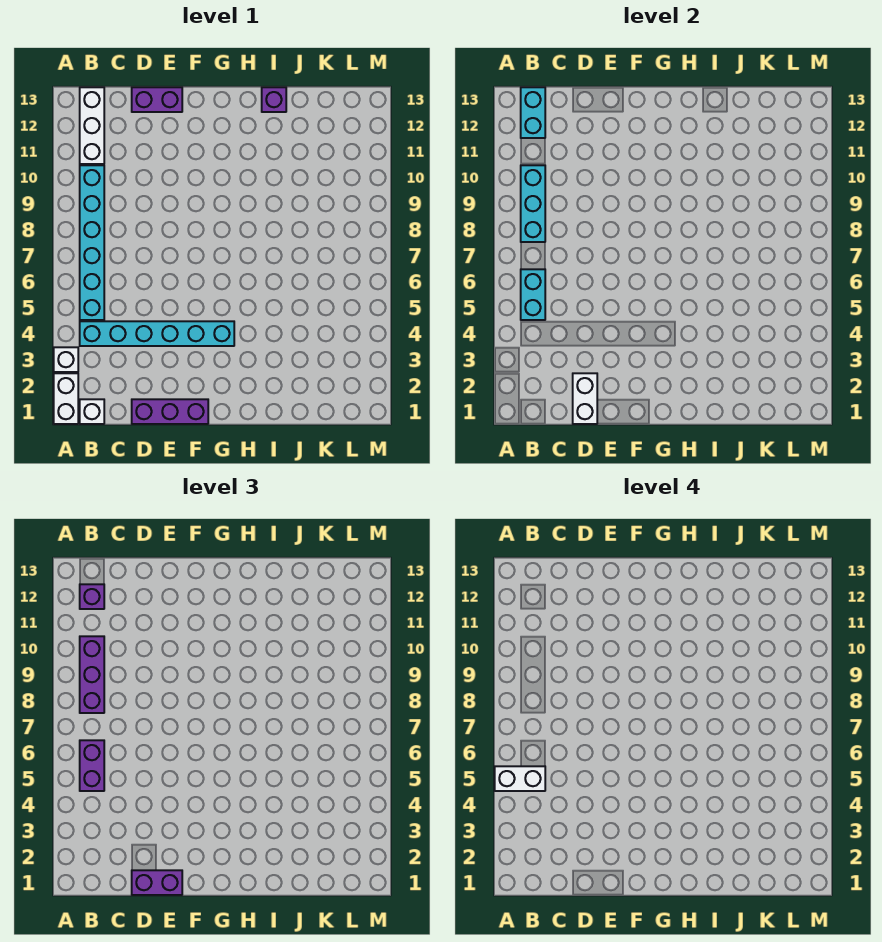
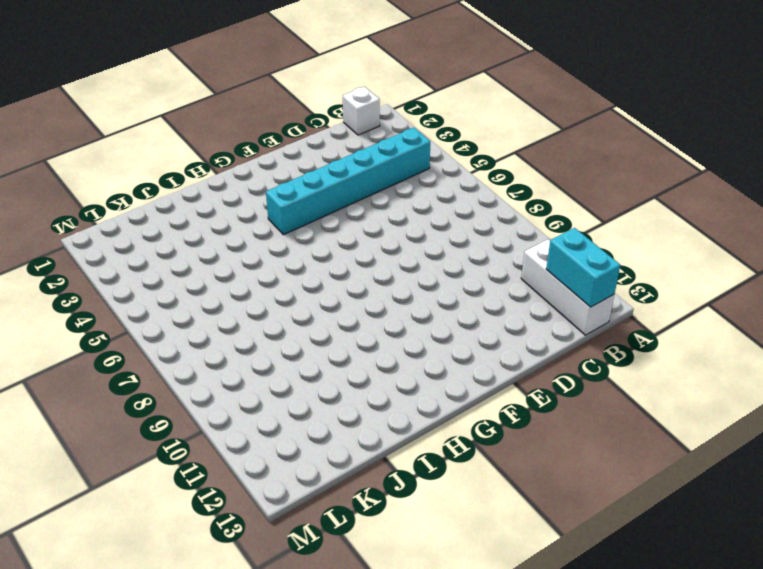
none -> white 1x2 brick [54,373,78,424]
none -> white 1x1 brick [54,347,78,372]
none -> cyan 1x6 brick [80,165,104,320]

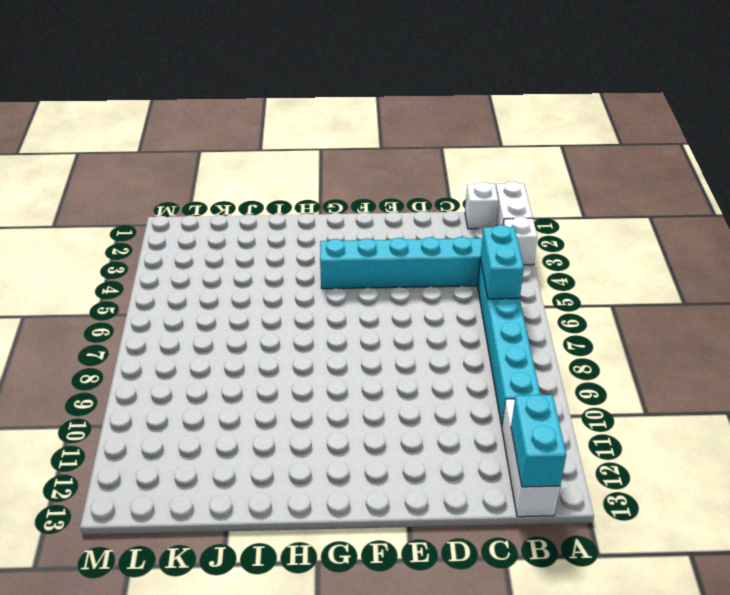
none -> purple 1x3 brick [132,399,208,424]
none -> purple 1x2 brick [132,87,182,112]
none -> purple 1x1 brick [262,87,286,112]

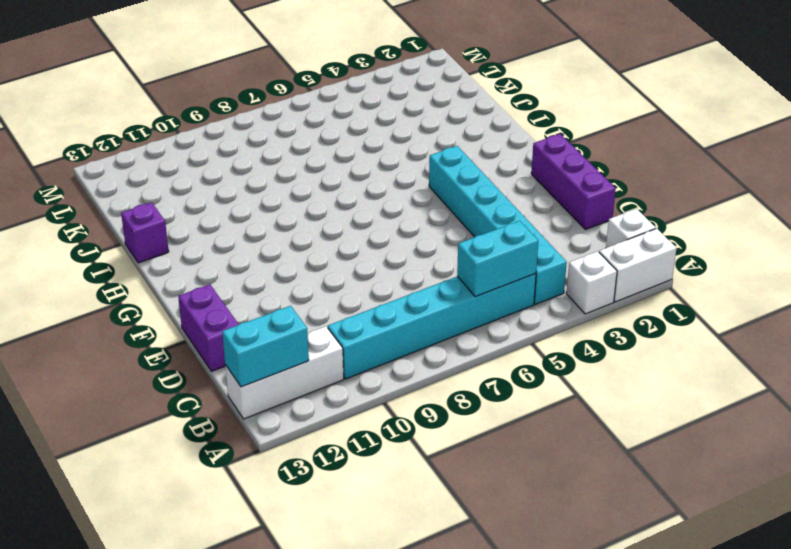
none -> cyan 1x3 brick [521,165,545,242]
none -> white 1x2 brick [573,373,597,424]
none -> purple 1x2 brick [80,740,104,791]

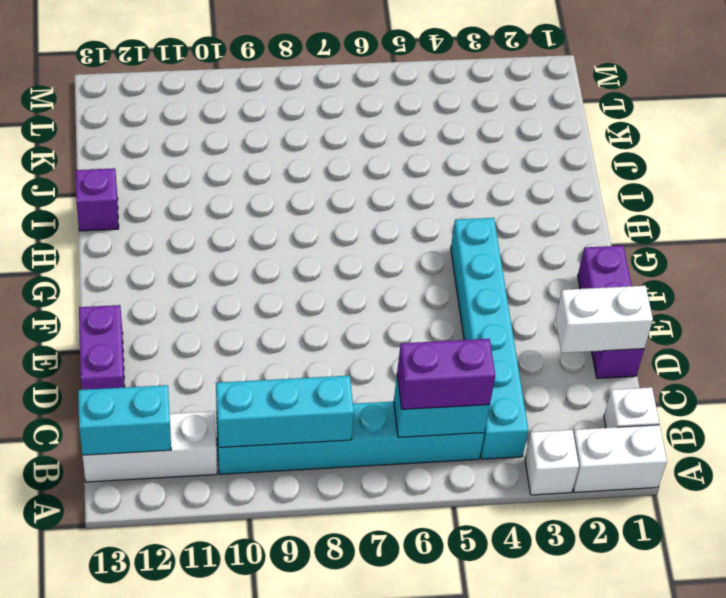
none -> purple 1x3 brick [80,636,104,713]
none -> purple 1x1 brick [80,584,104,609]
none -> purple 1x2 brick [132,870,182,895]

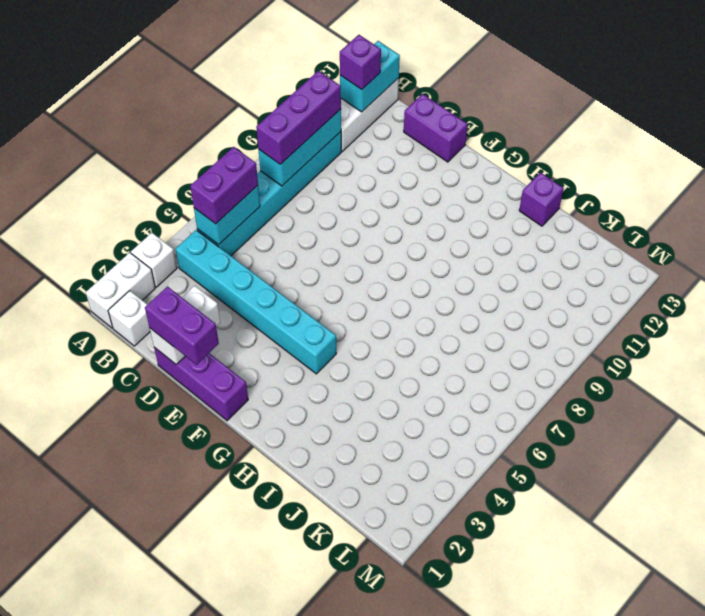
none -> white 1x2 brick [495,766,545,791]

